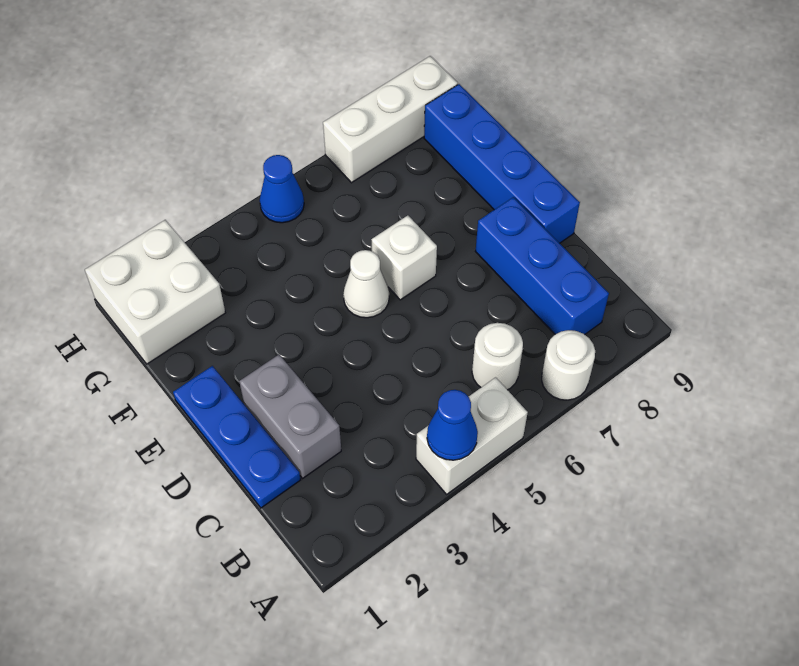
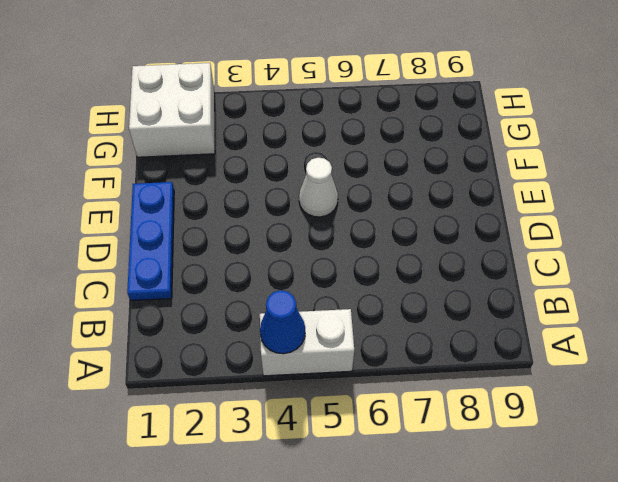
none -> white 1x1 round brick [542,330,595,400]
none -> white 1x1 round brick [472,323,523,390]
none -> blue 1x3 brick [475,197,609,335]

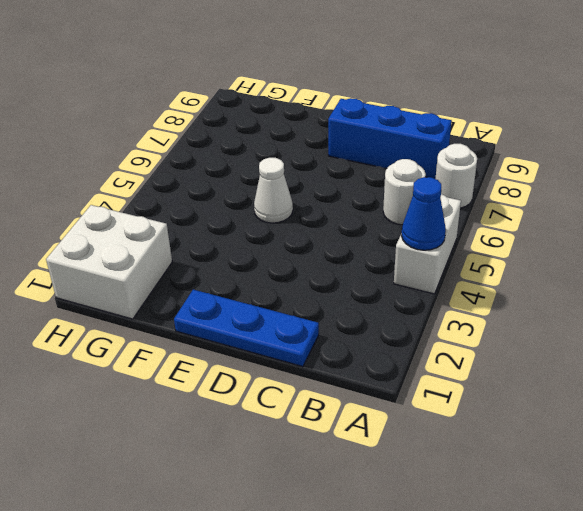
none -> grey 1x2 brick [239,355,341,478]
none -> blue 1x4 brick [424,84,580,243]
none -> white 1x1 brick [371,215,437,300]

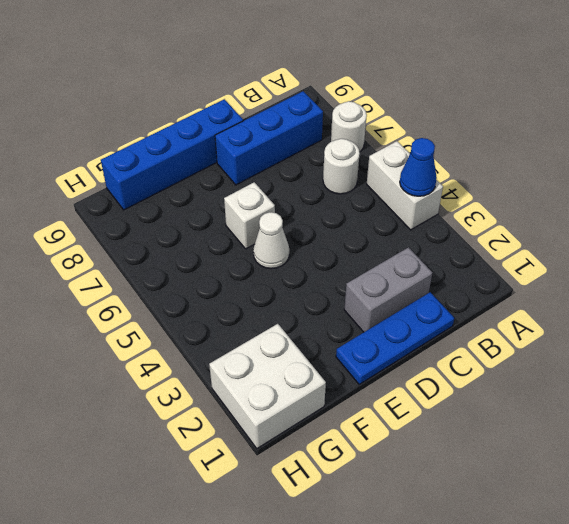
none -> blue 1x1 cone [260,155,304,223]
none -> white 1x3 brick [323,56,458,183]

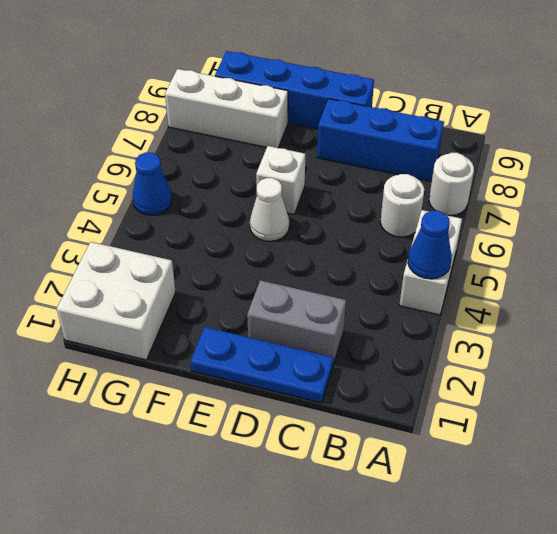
white 1x3 brick [165,69,288,148] -> white 1x3 brick turned to [323,56,458,183]

